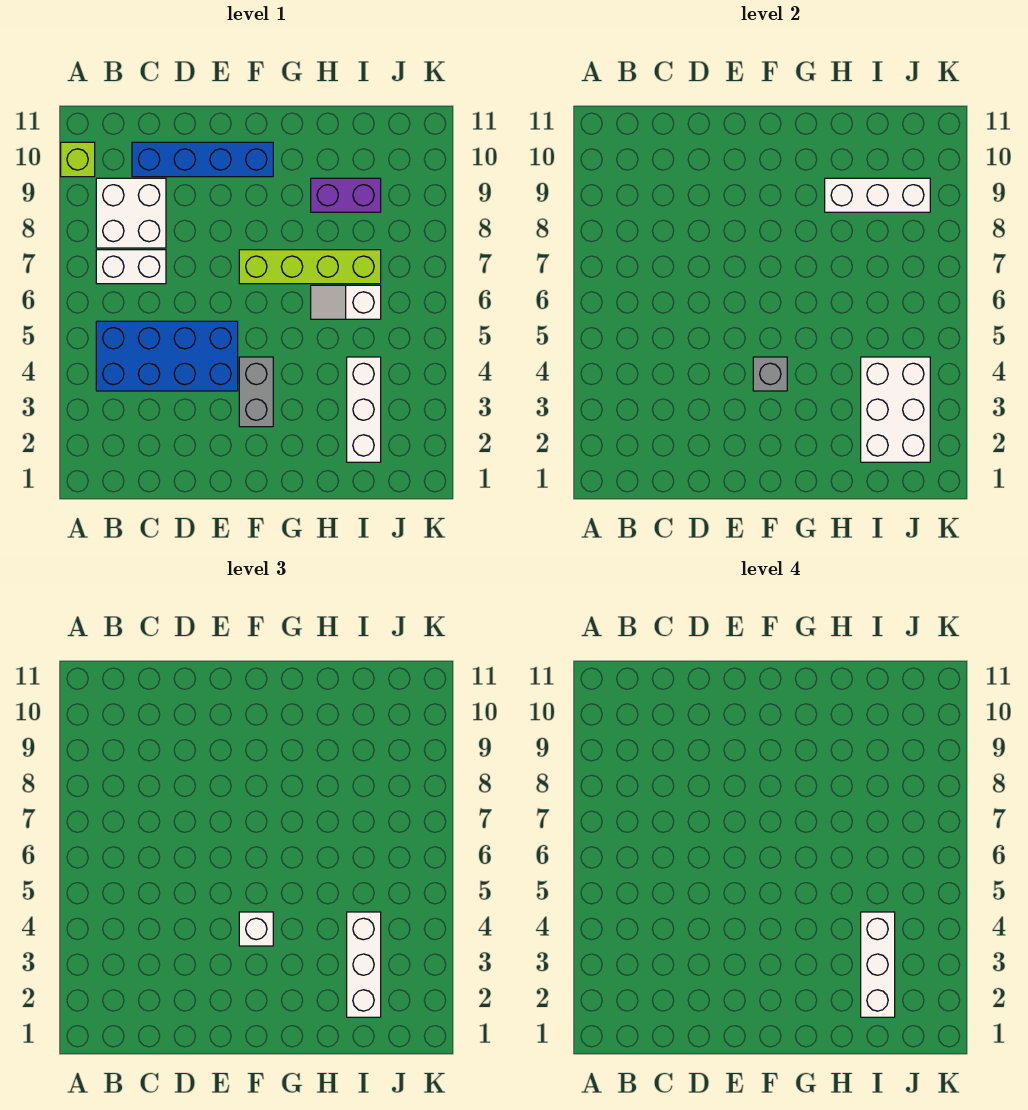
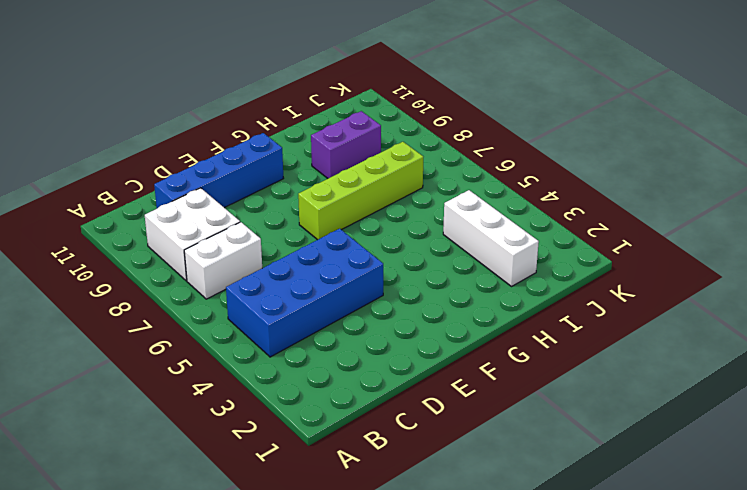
none -> lime 1x1 brick [61,142,95,177]
none -> grey 1x2 brick [239,357,273,427]
none -> white 1x2 slope [311,285,381,319]

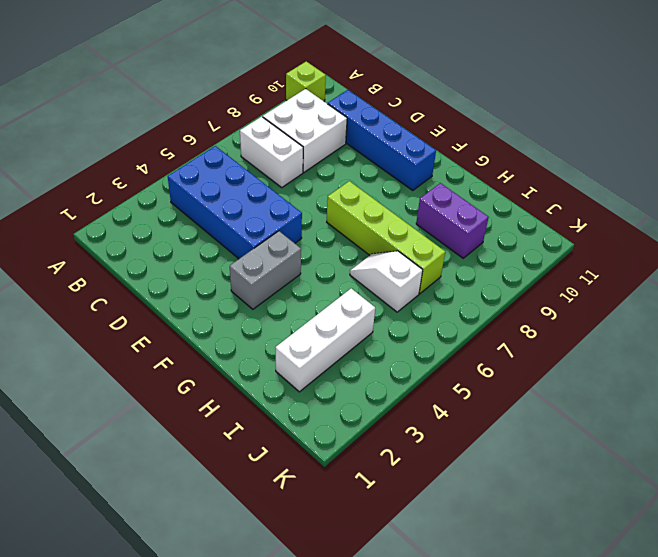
none -> grey 1x1 brick [753,357,787,391]
none -> white 1x3 brick [825,178,930,212]
none -> white 2x3 brick [861,357,930,462]

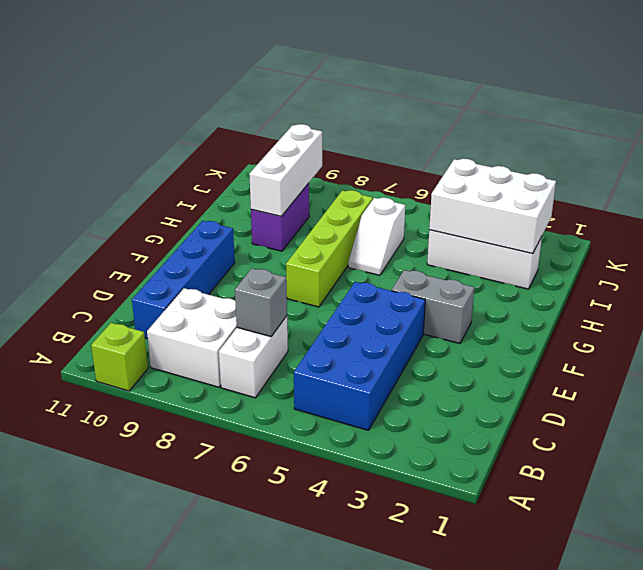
grey 1x1 brick [235,269,287,337] -> grey 1x1 brick moved to [753,357,787,391]
none -> white 1x1 brick [239,912,273,946]
none -> white 1x3 brick [347,912,381,1017]
none -> white 1x3 brick [861,912,895,1017]

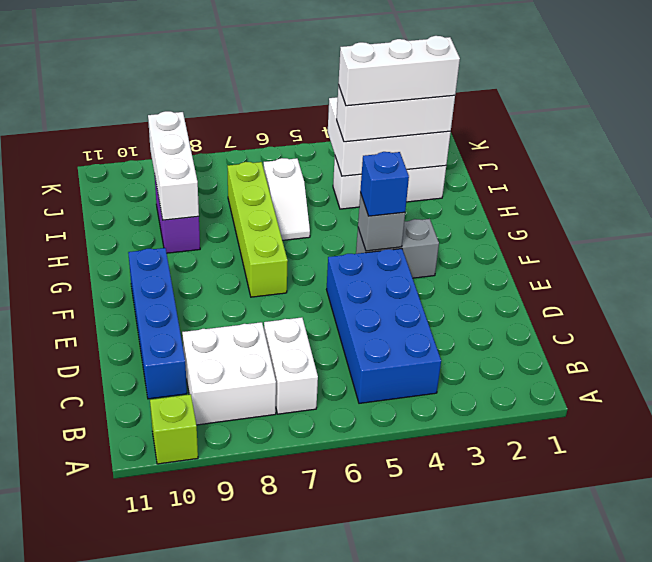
blue 1x1 brick [360,152,409,216] -> white 1x1 brick [239,912,273,946]

